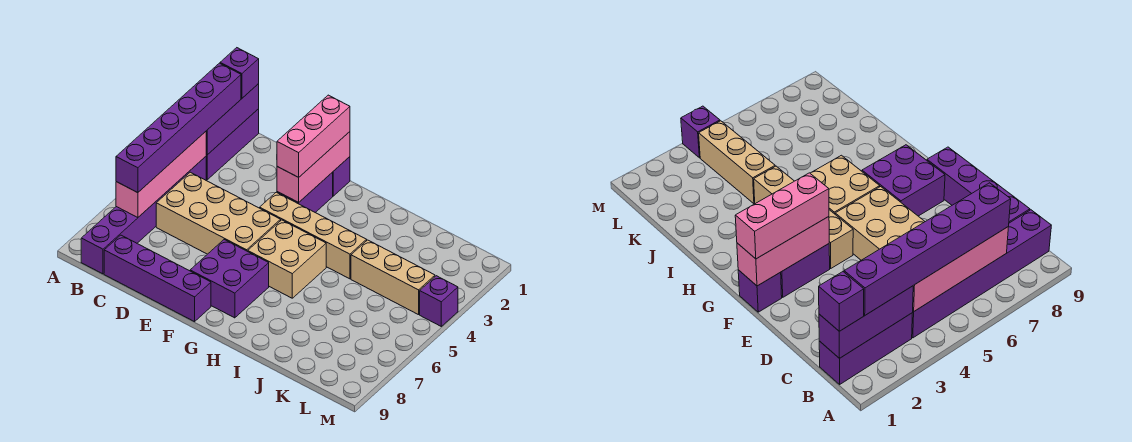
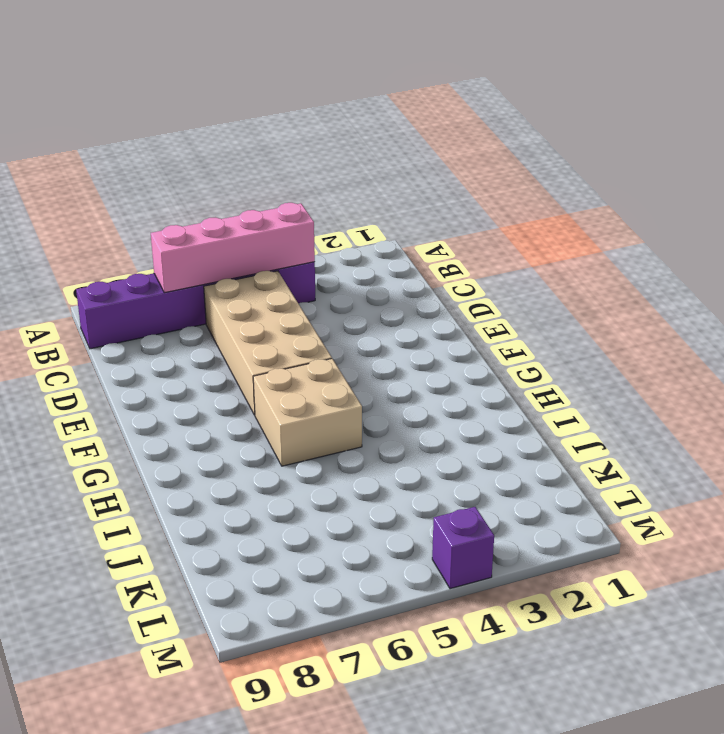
none -> purple 1x3 brick [206,109,259,180]
none -> purple 1x4 brick [104,235,211,322]
none -> purple 1x1 brick [333,157,350,196]

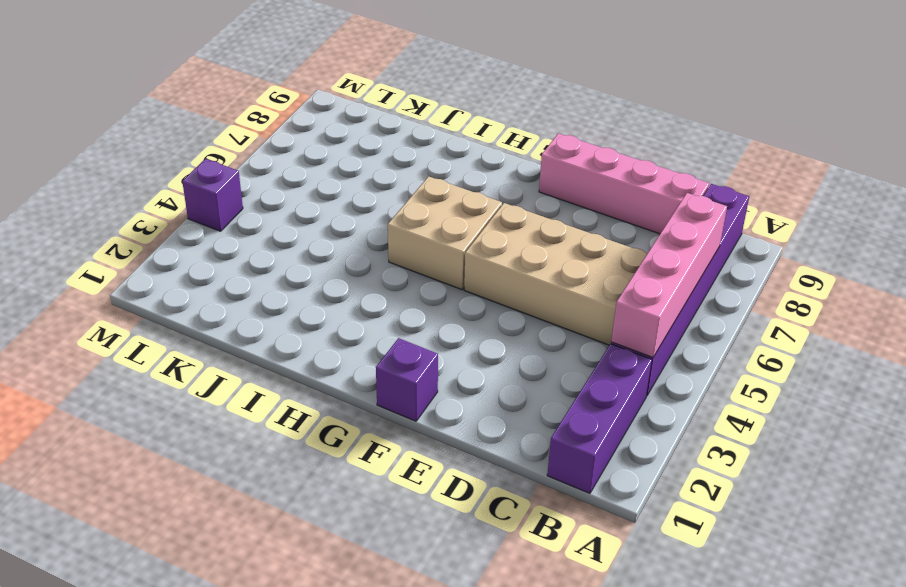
pink 1x4 brick [539,133,709,234] -> purple 1x4 brick [104,235,211,322]
none -> purple 1x2 brick [277,172,333,213]
none -> tan 1x4 brick [260,192,367,279]
none -> purple 2x2 brick [190,240,269,318]

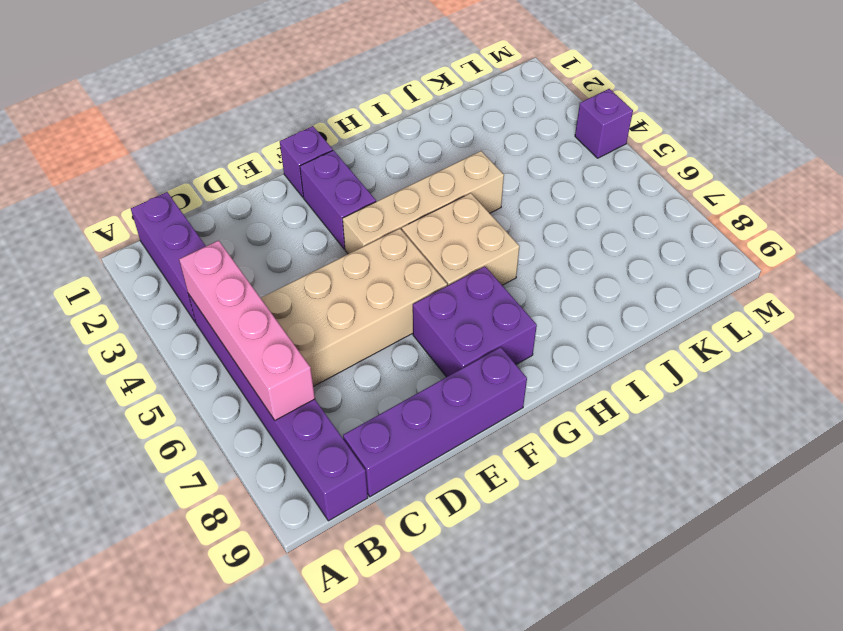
none -> tan 1x3 brick [351,240,435,315]
none -> purple 1x3 brick [206,84,259,155]
none -> pink 1x3 brick [277,132,350,202]

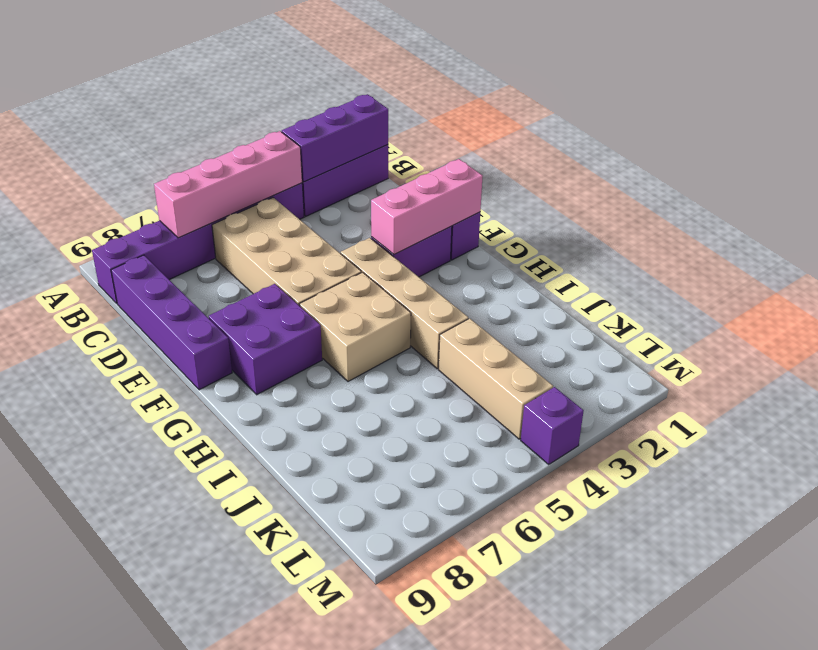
none -> purple 1x1 brick [220,48,259,98]
none -> purple 1x6 brick [116,63,241,193]
none -> pink 1x3 brick [277,95,350,177]

